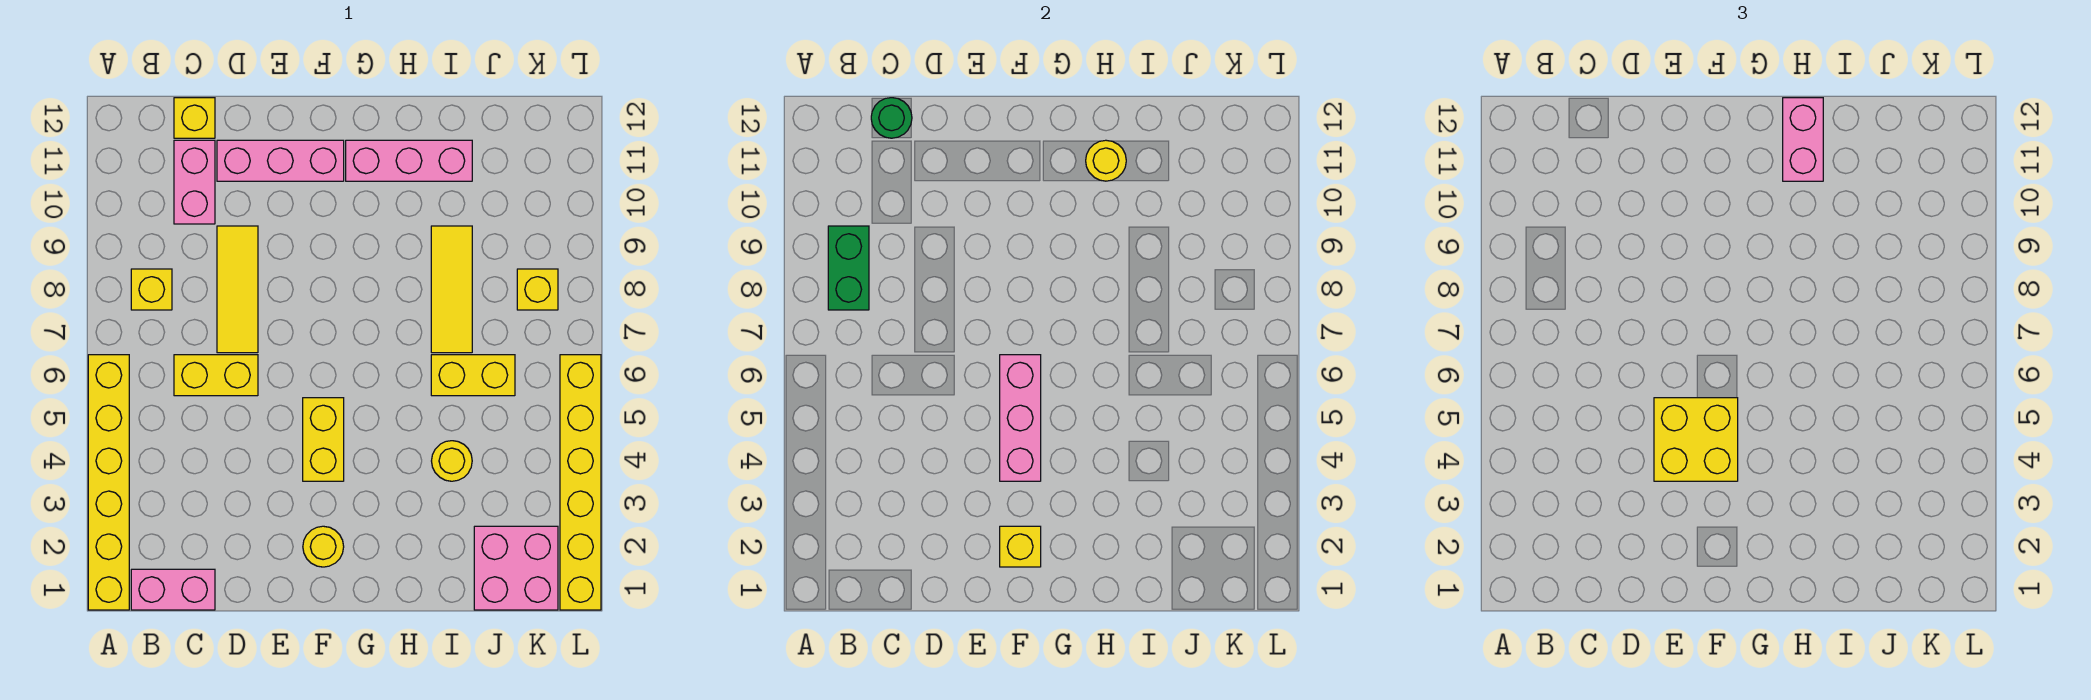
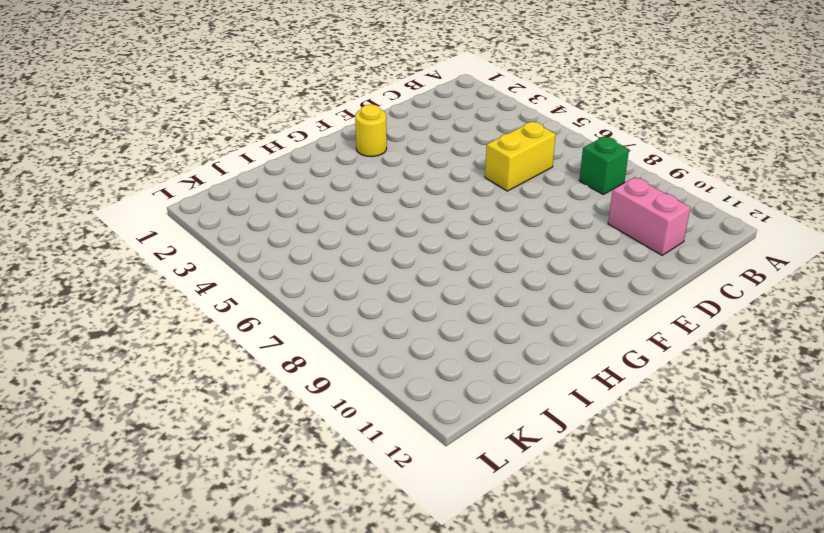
green 1x1 brick [579,136,629,194] -> yellow 1x1 brick [131,269,172,310]
none -> yellow 1x6 brick [88,355,129,610]
none -> pink 1x2 brick [131,569,215,610]
none -> yellow 1x1 brick [174,98,215,138]

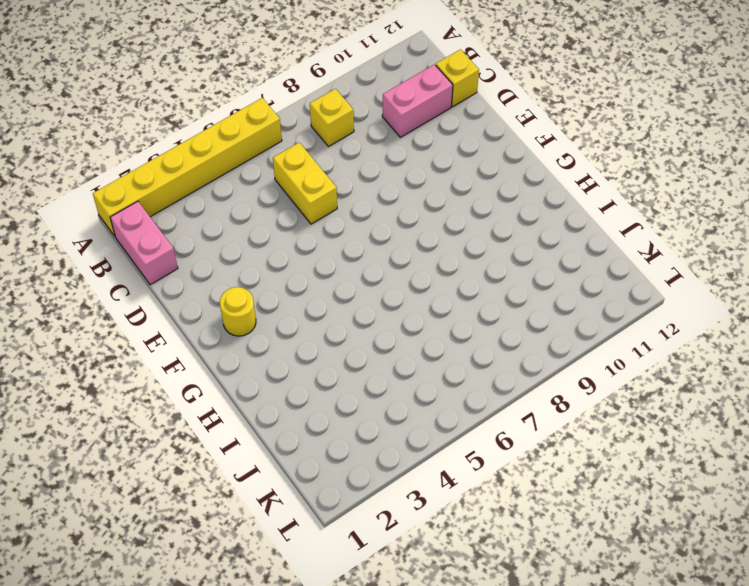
none -> yellow 1x3 tile [217,226,258,353]
none -> pink 1x3 brick [217,140,344,181]
none -> yellow 1x2 brick [303,398,344,481]

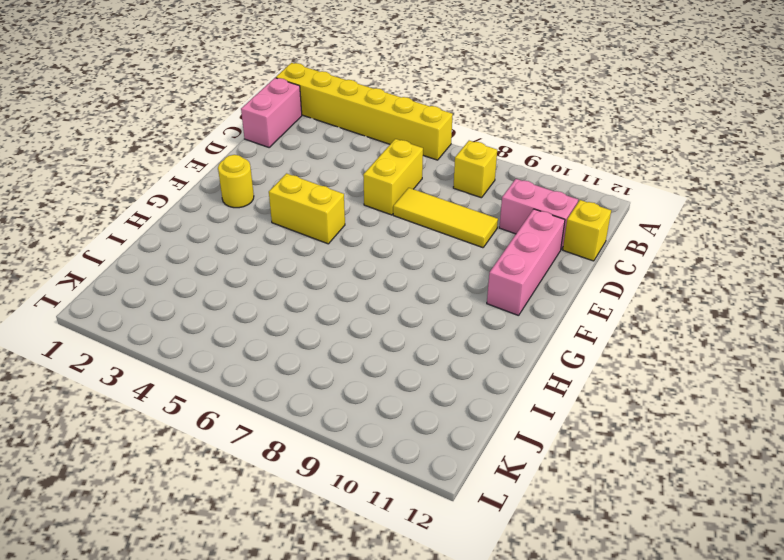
none -> pink 1x3 brick [346,140,472,181]
none -> yellow 1x1 round brick [432,441,472,481]
none -> yellow 1x2 brick [431,355,515,396]

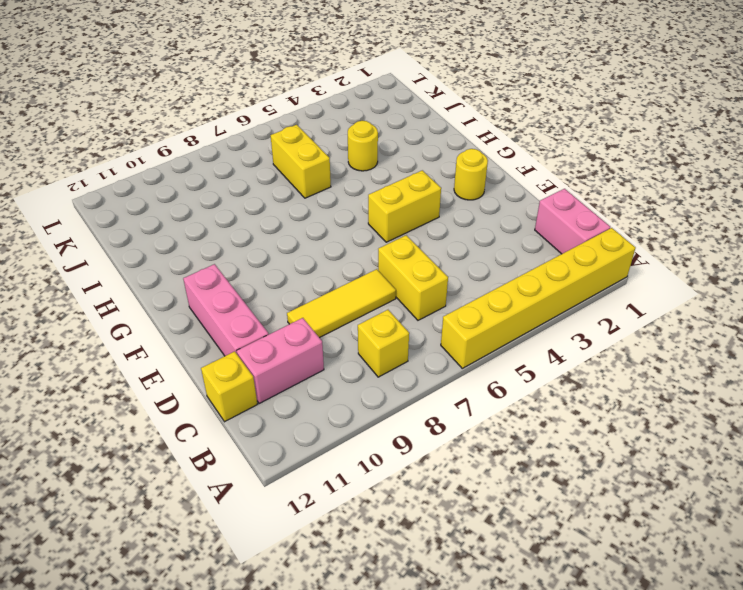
none -> pink 1x3 brick [346,140,472,181]
none -> yellow 1x3 tile [431,226,472,353]
none -> pink 2x2 brick [474,526,558,610]

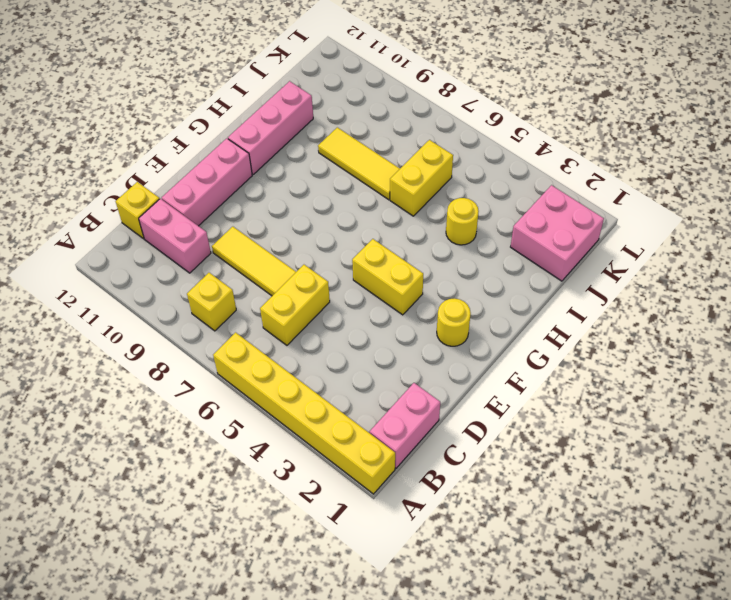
none -> yellow 1x1 brick [517,269,558,310]
none -> yellow 1x6 brick [560,355,601,610]
none -> green 1x2 brick [828,226,869,310]

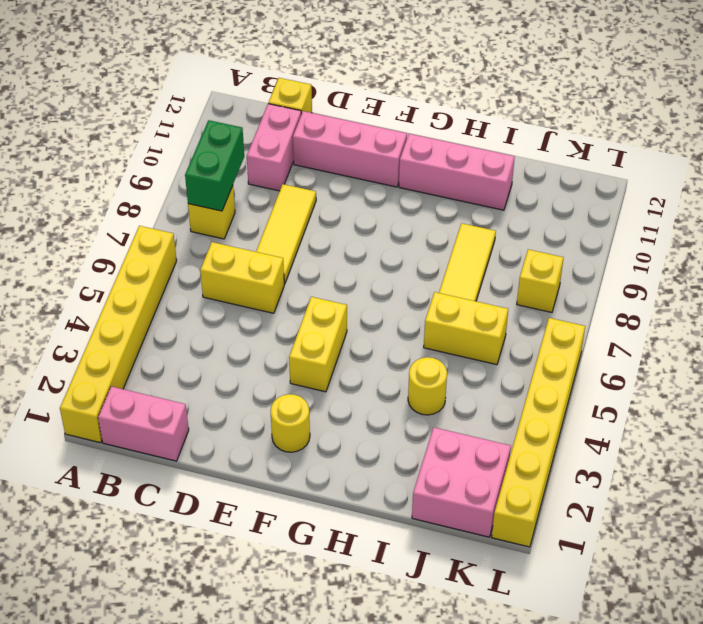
none -> green 1x1 round brick [871,98,912,138]
none -> yellow 1x1 brick [1000,526,1041,567]
none -> pink 1x3 brick [1000,355,1041,481]

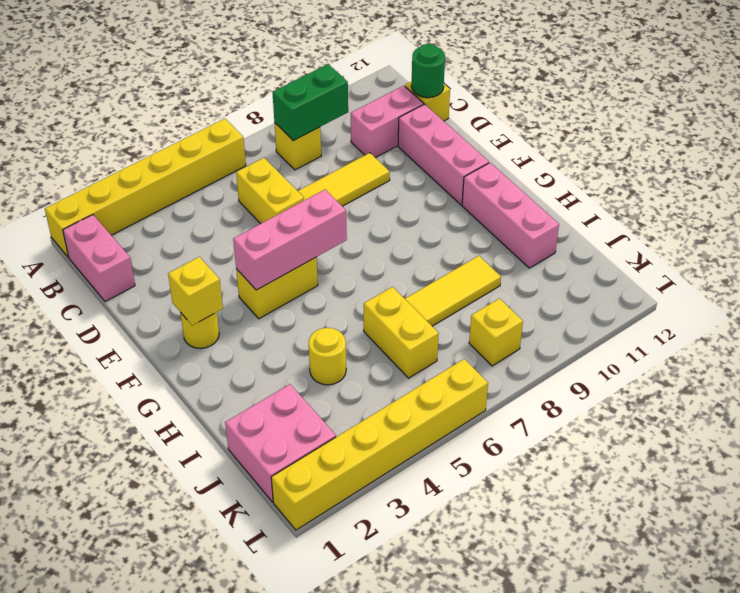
none -> yellow 1x1 round brick [1086,140,1126,181]
none -> yellow 2x2 brick [1654,398,1738,481]
none -> pink 1x2 brick [1783,98,1823,181]

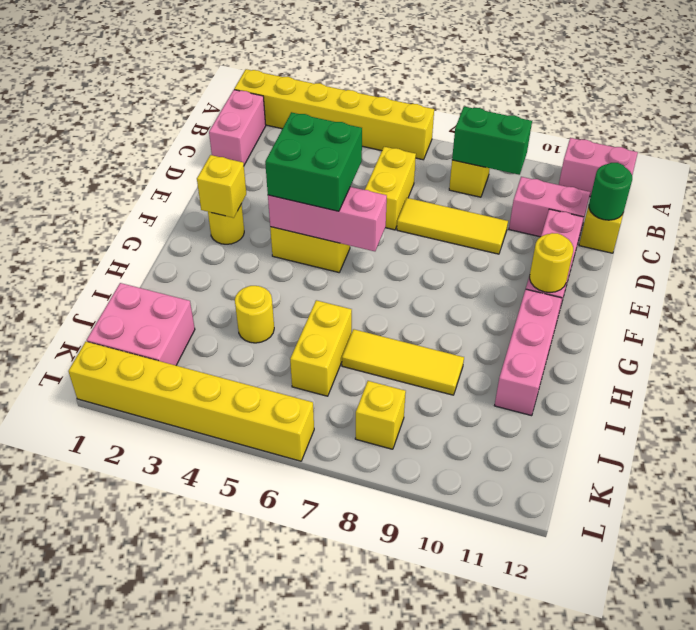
pink 1x2 brick [559,138,638,197] -> pink 1x2 brick moved to [1783,98,1823,181]
green 2x2 brick [265,112,362,211] -> yellow 2x2 brick [1654,398,1738,481]
yellow 1x1 round brick [530,233,573,292] -> yellow 1x1 round brick moved to [1086,140,1126,181]

